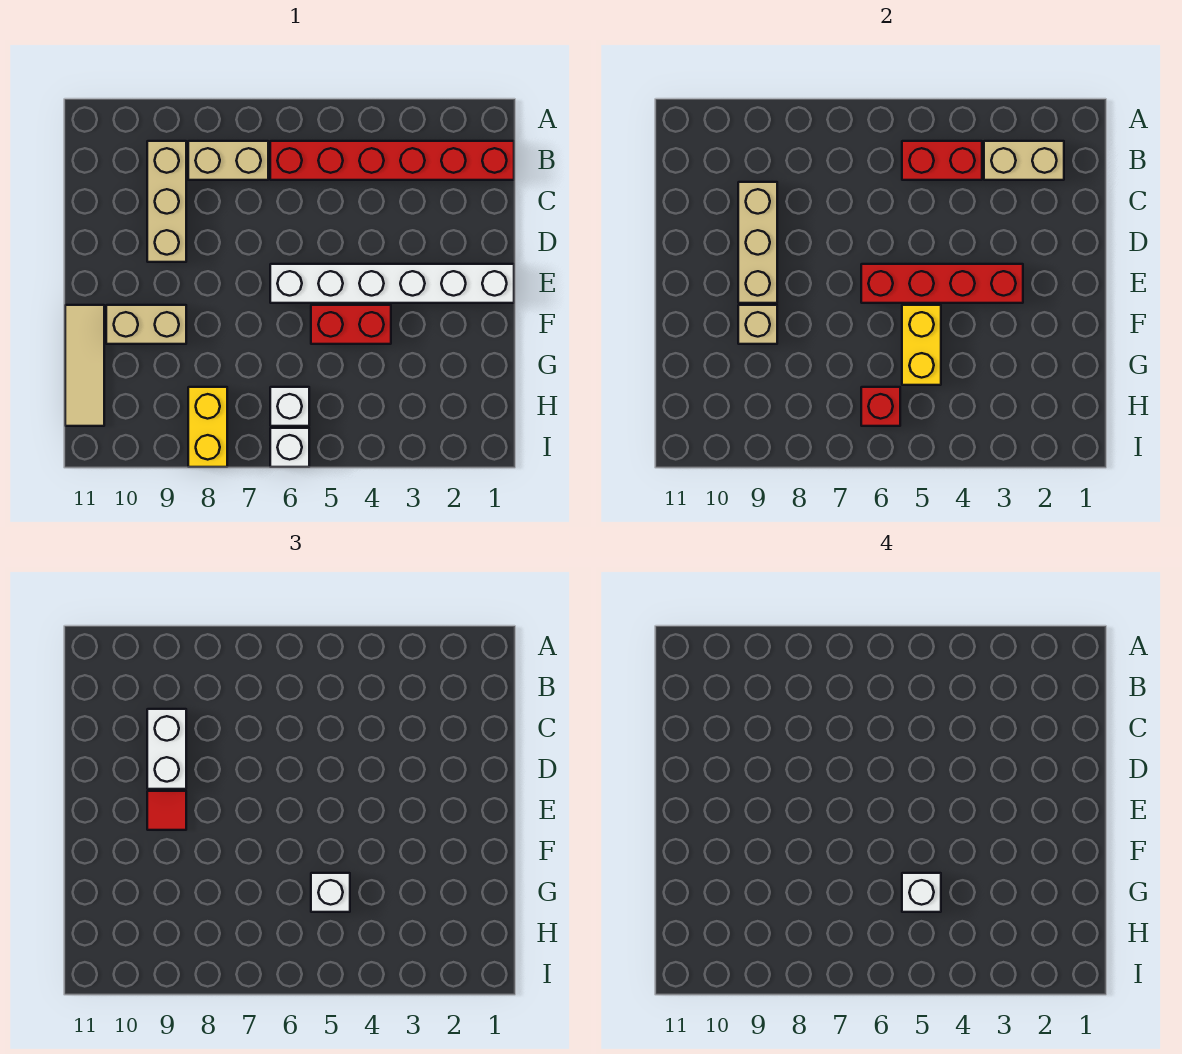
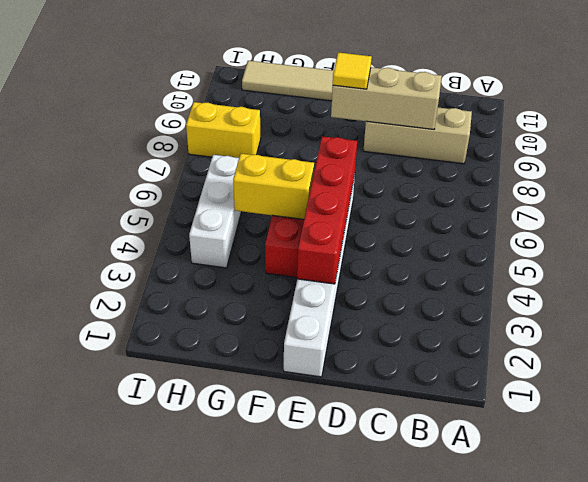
yellow 1x1 tile [333,52,372,89] -> red 1x1 tile [147,791,186,830]
white 1x3 brick [189,155,242,268] -> white 1x1 brick [270,387,309,426]
none -> red 1x6 brick [270,141,514,180]
none -> tan 1x2 brick [188,141,268,180]
none -> tan 1x2 brick [106,305,186,344]

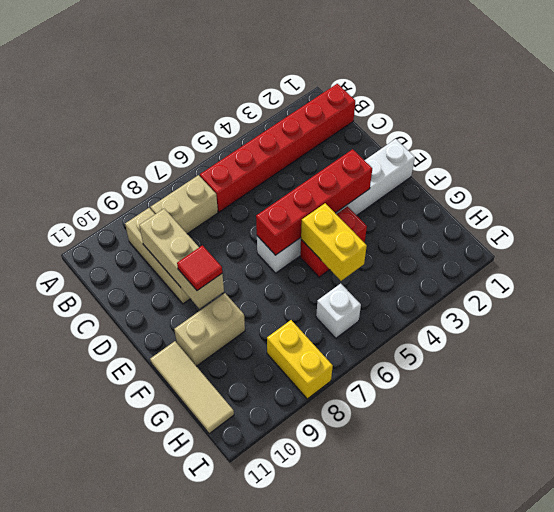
none -> white 1x1 brick [270,428,309,467]
none -> tan 1x2 brick [984,141,1064,180]
none -> red 1x2 brick [902,141,982,180]

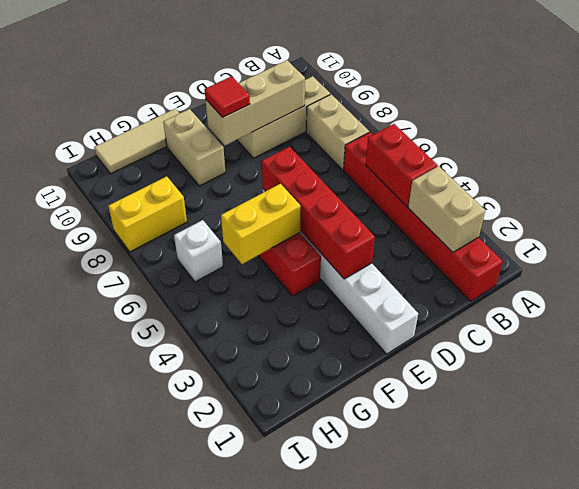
none -> white 1x1 brick [270,428,309,467]
none -> tan 1x1 brick [738,305,777,344]
none -> red 1x1 brick [861,387,900,426]

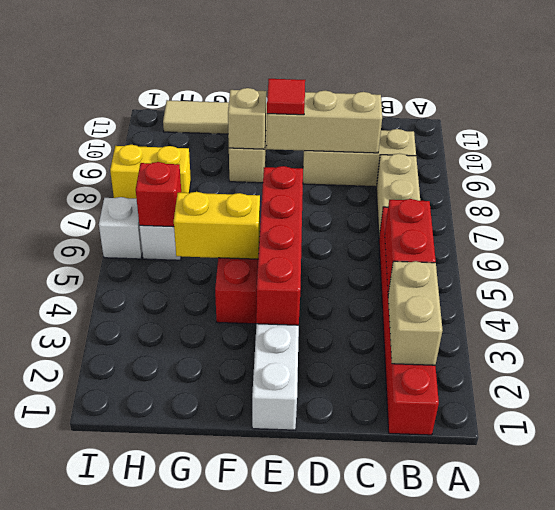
none -> white 1x2 brick [147,709,186,789]
none -> white 1x1 brick [311,873,350,912]
none -> white 1x1 brick [902,873,941,912]

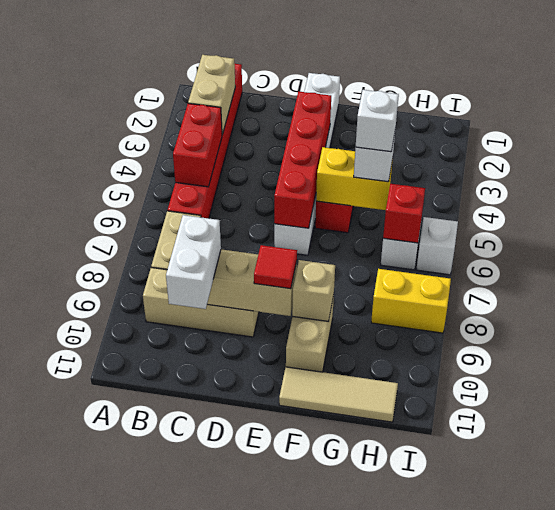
white 1x2 brick [166,215,221,309] -> white 1x2 brick turned to [147,709,186,789]

